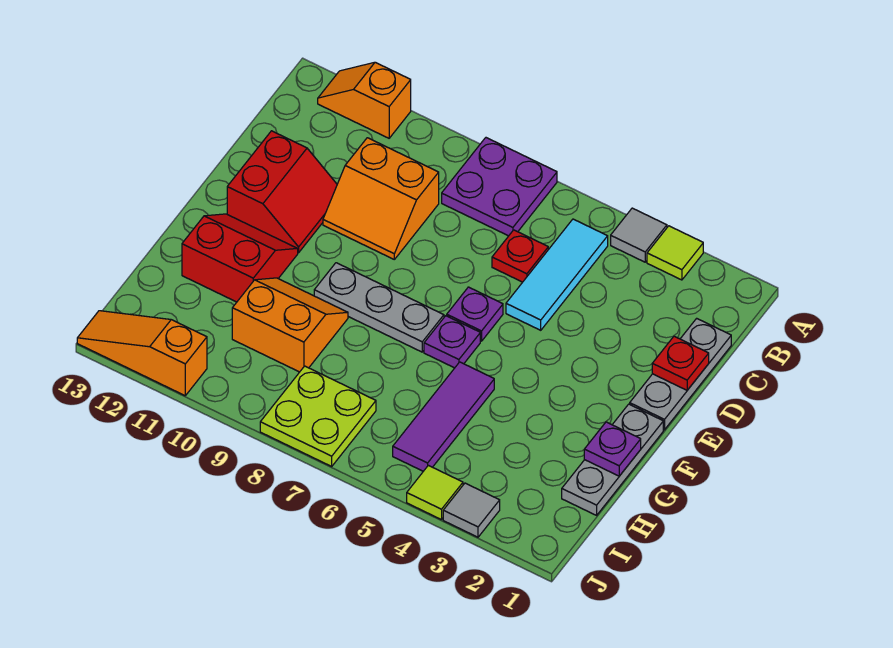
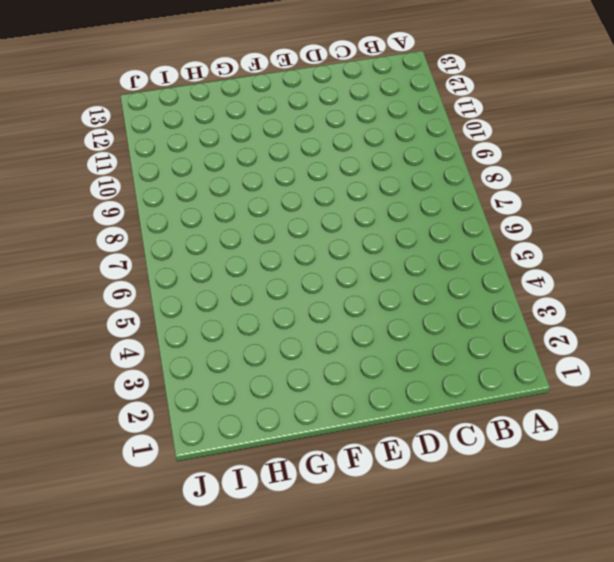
none -> lime 1x1 tile [647,226,703,280]
none -> grey 1x1 tile [611,208,667,262]
none -> purple 2x2 plate [442,138,557,236]

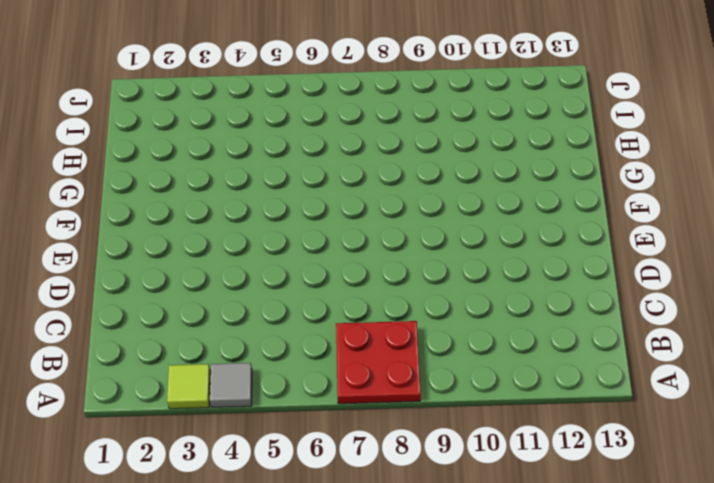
red 2x2 plate [336,321,421,404] -> purple 2x2 plate [442,138,557,236]
none -> orange 1x2 slope [318,62,411,138]
none -> cyan 1x3 tile [506,219,608,330]
none -> grey 1x3 plate [630,318,731,430]

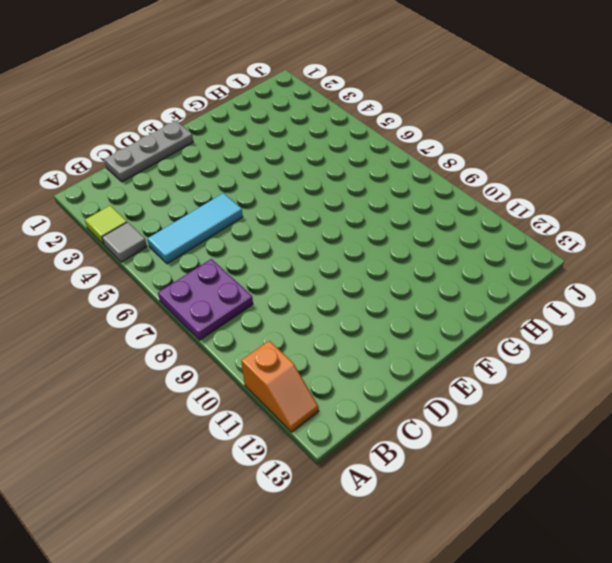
none -> red 1x1 plate [492,230,548,282]
none -> orange 2x2 slope [323,138,439,259]
none -> red 2x2 slope [227,131,337,253]

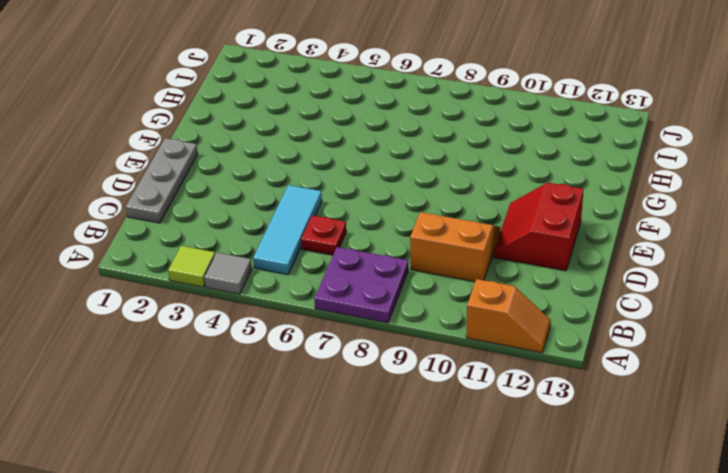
none -> purple 1x1 plate [447,287,503,341]
none -> grey 1x3 plate [562,404,663,515]
none -> purple 1x1 plate [424,316,480,368]

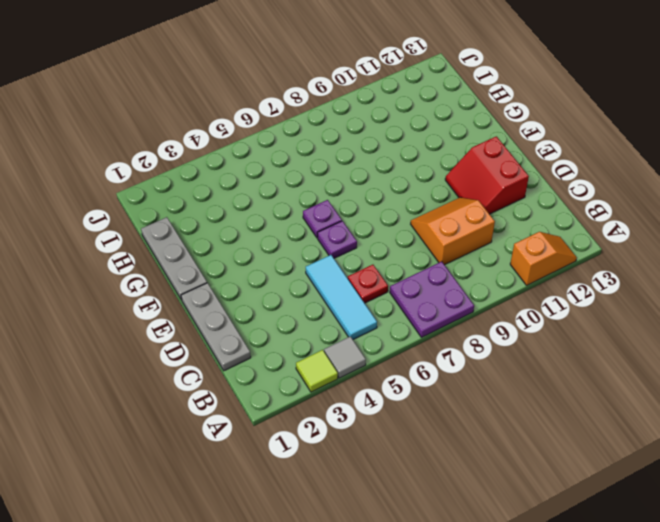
none -> grey 1x3 plate [314,263,444,352]
none -> red 2x2 slope [182,214,298,302]
none -> purple 1x3 tile [393,362,494,471]

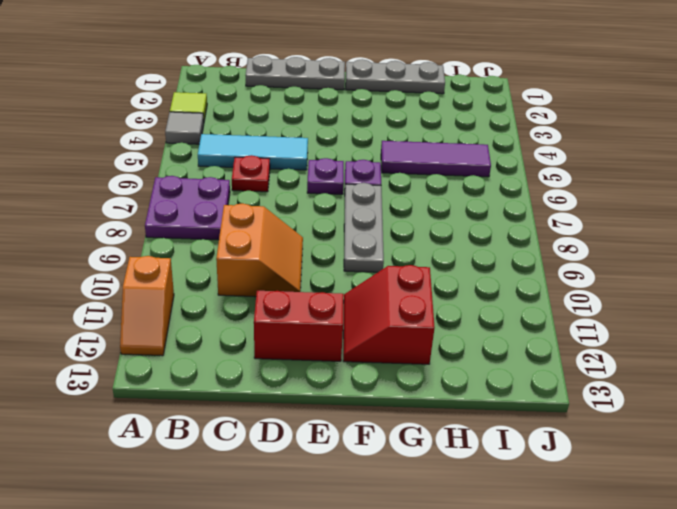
none -> orange 2x2 slope [232,278,348,372]
none -> lime 2x2 plate [260,366,376,466]
none -> grey 1x1 tile [443,483,500,537]

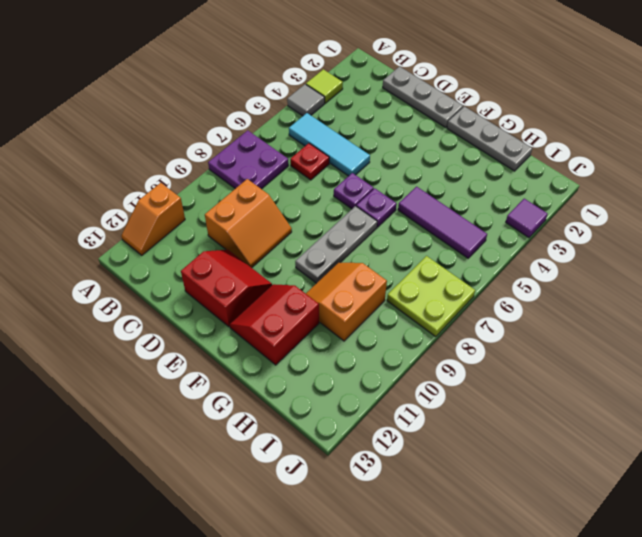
purple 1x1 tile [506,199,548,238] -> grey 1x1 tile [443,483,500,537]
none -> lime 1x1 tile [407,465,463,520]
none -> orange 1x3 slope [77,311,207,396]
none -> red 1x1 plate [652,336,709,390]

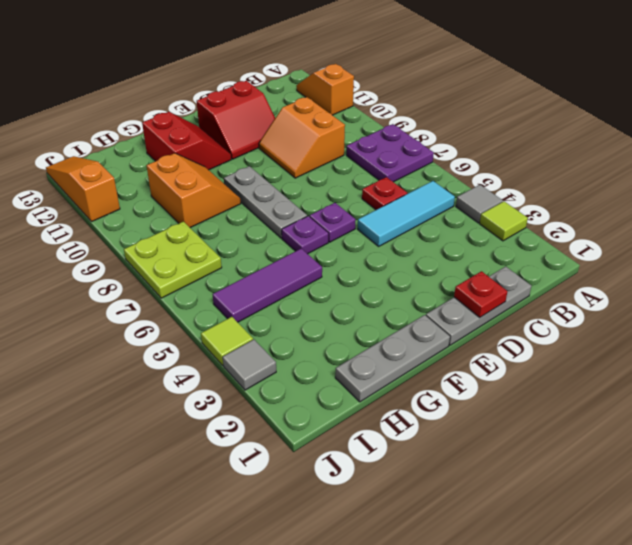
none -> purple 1x1 plate [584,422,641,476]

